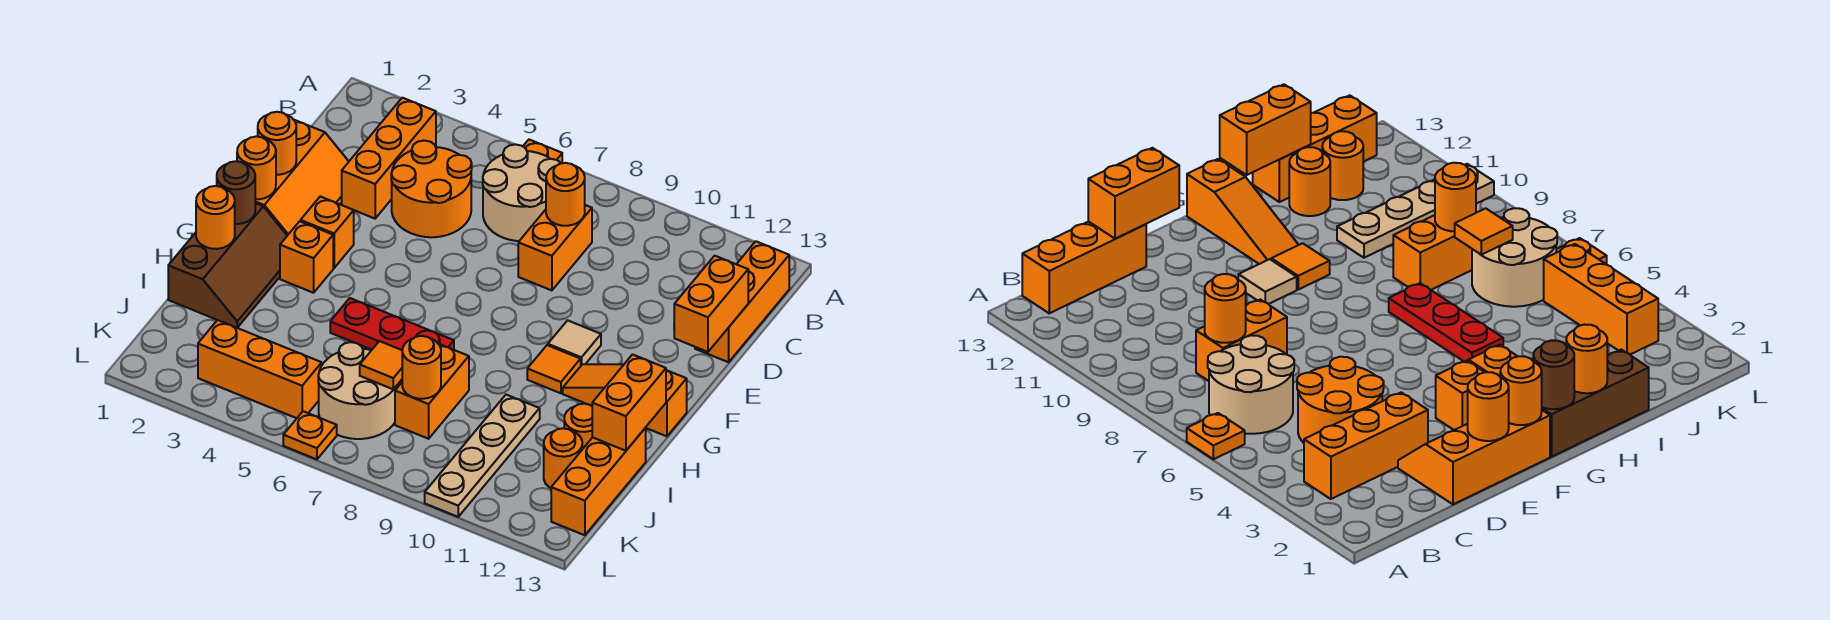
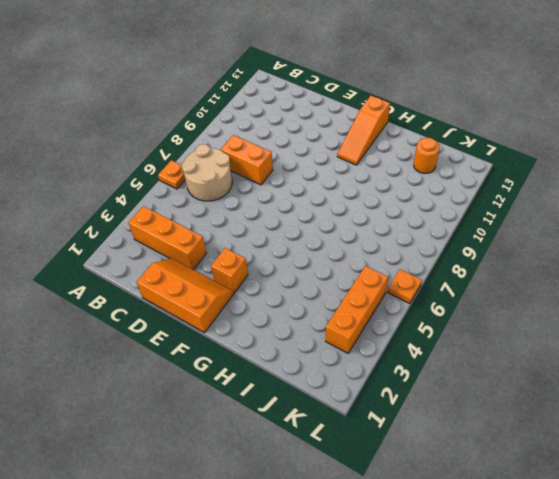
none -> orange 1x3 brick [695,241,789,362]
none -> orange 2x2 round brick [391,140,472,237]
none -> tan 1x1 tile [548,320,601,365]
none -> brown 2x3 slope [168,203,287,328]

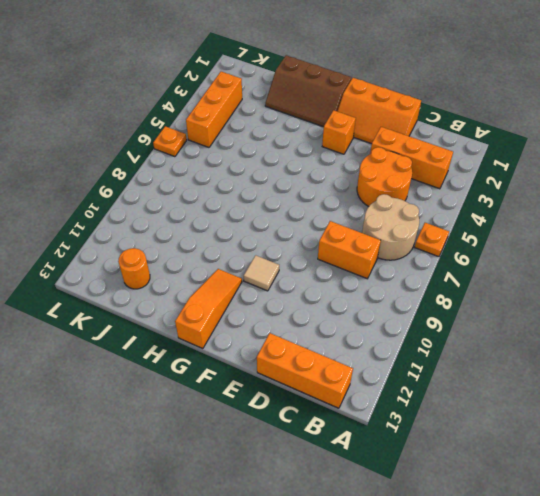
none -> orange 1x1 brick [280,221,333,293]
none -> orange 1x1 tile [527,345,581,393]
none -> red 1x3 plate [330,298,454,350]
none -> orange 1x2 brick [395,344,469,439]

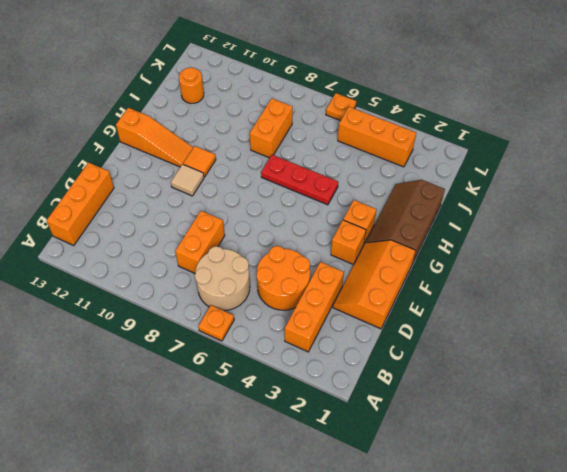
none -> tan 1x4 plate [425,395,540,517]
none -> orange 1x1 round brick [564,404,592,449]
none -> orange 1x3 brick [551,428,646,535]
none -> tan 2x2 round brick [318,342,398,439]

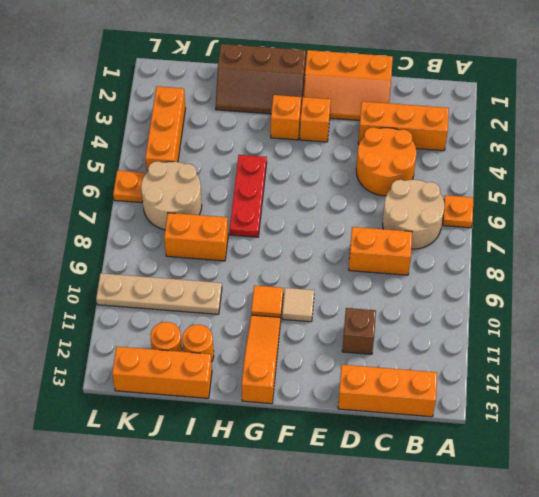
brown 1x1 brick [342,308,376,354] -> none
none -> orange 1x1 round brick [546,163,585,226]
none -> orange 1x2 brick [674,256,748,352]
none -> orange 1x1 round brick [258,112,296,175]
none -> orange 1x1 round brick [237,136,276,199]

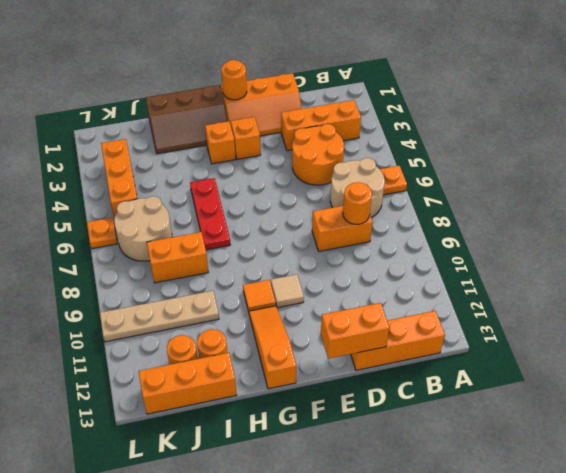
none -> orange 1x1 round brick [258,112,296,175]
none -> brown 1x1 round brick [217,161,255,224]
none -> orange 1x1 round brick [196,186,235,249]
none -> orange 1x2 brick [592,355,666,451]

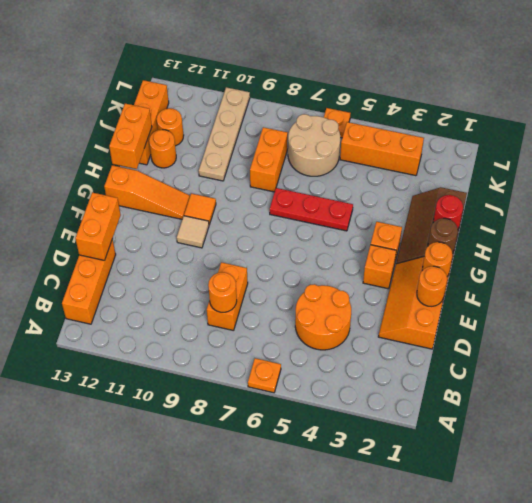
red 1x1 round brick [433,195,463,229] -> orange 1x1 round brick [196,186,235,249]
none -> orange 1x3 brick [342,98,436,219]
none -> tan 2x2 round brick [483,144,561,241]
none -> orange 1x1 tile [360,341,402,389]
none -> orange 1x1 round brick [402,336,441,399]

